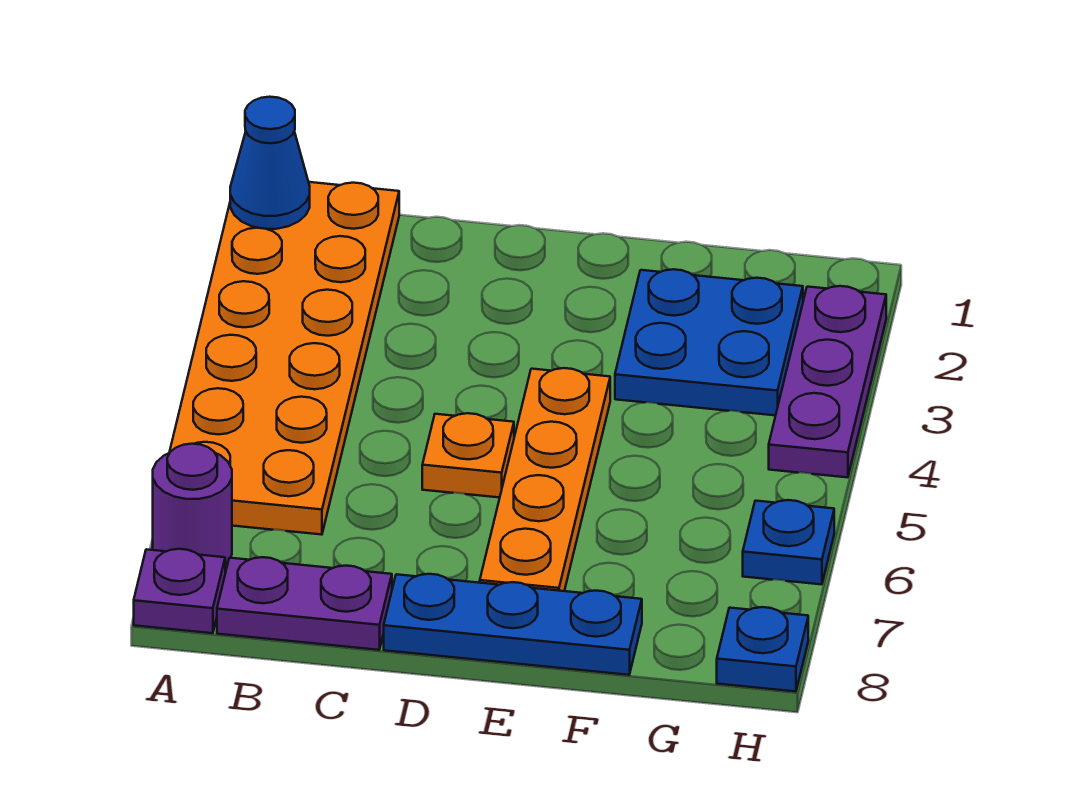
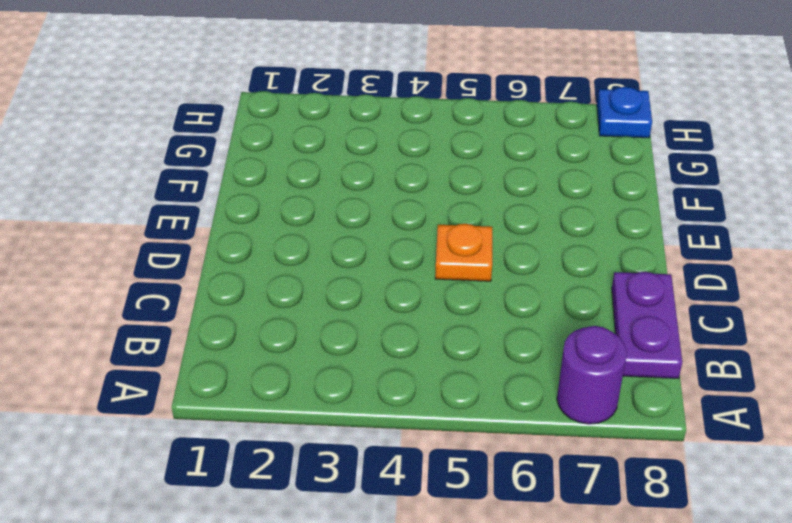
none -> orange 2x6 plate [169,182,399,535]
none -> purple 1x1 plate [134,549,225,633]
none -> blue 1x3 plate [384,574,642,675]

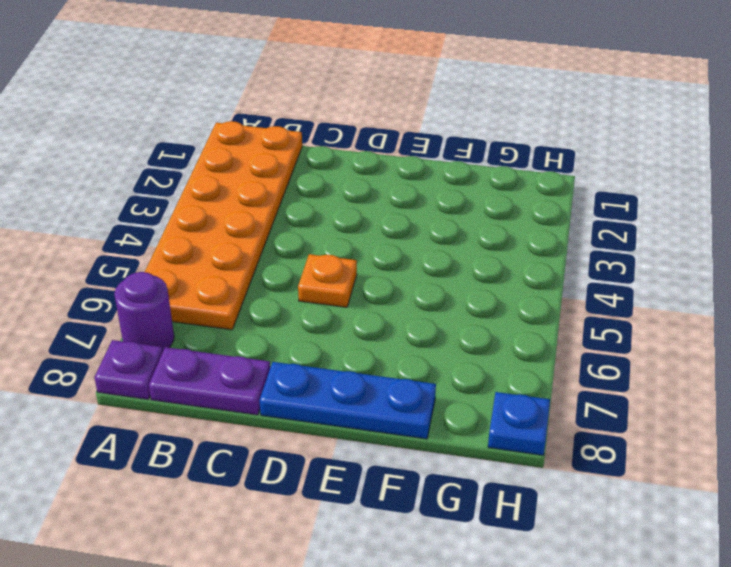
none -> orange 1x4 plate [480,368,610,591]
none -> blue 2x2 plate [615,269,803,415]
none -> purple 1x3 plate [769,286,886,477]

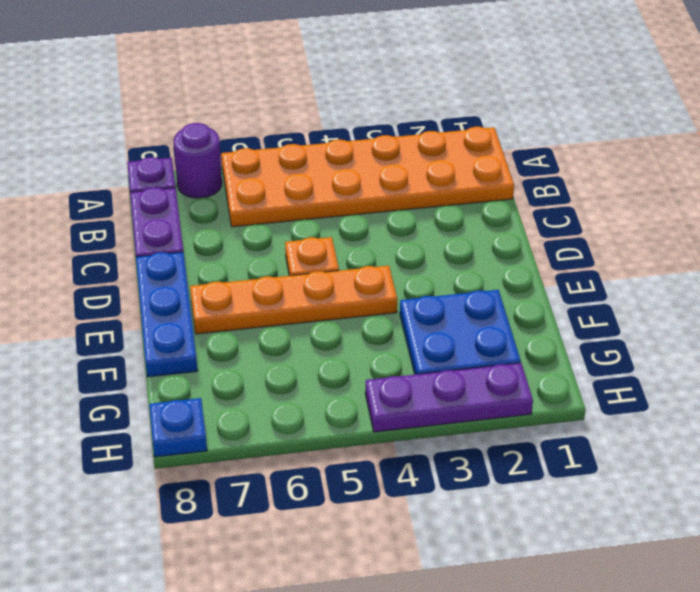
none -> blue 1x1 plate [743,500,834,584]
none -> blue 1x1 cone [230,97,310,229]

